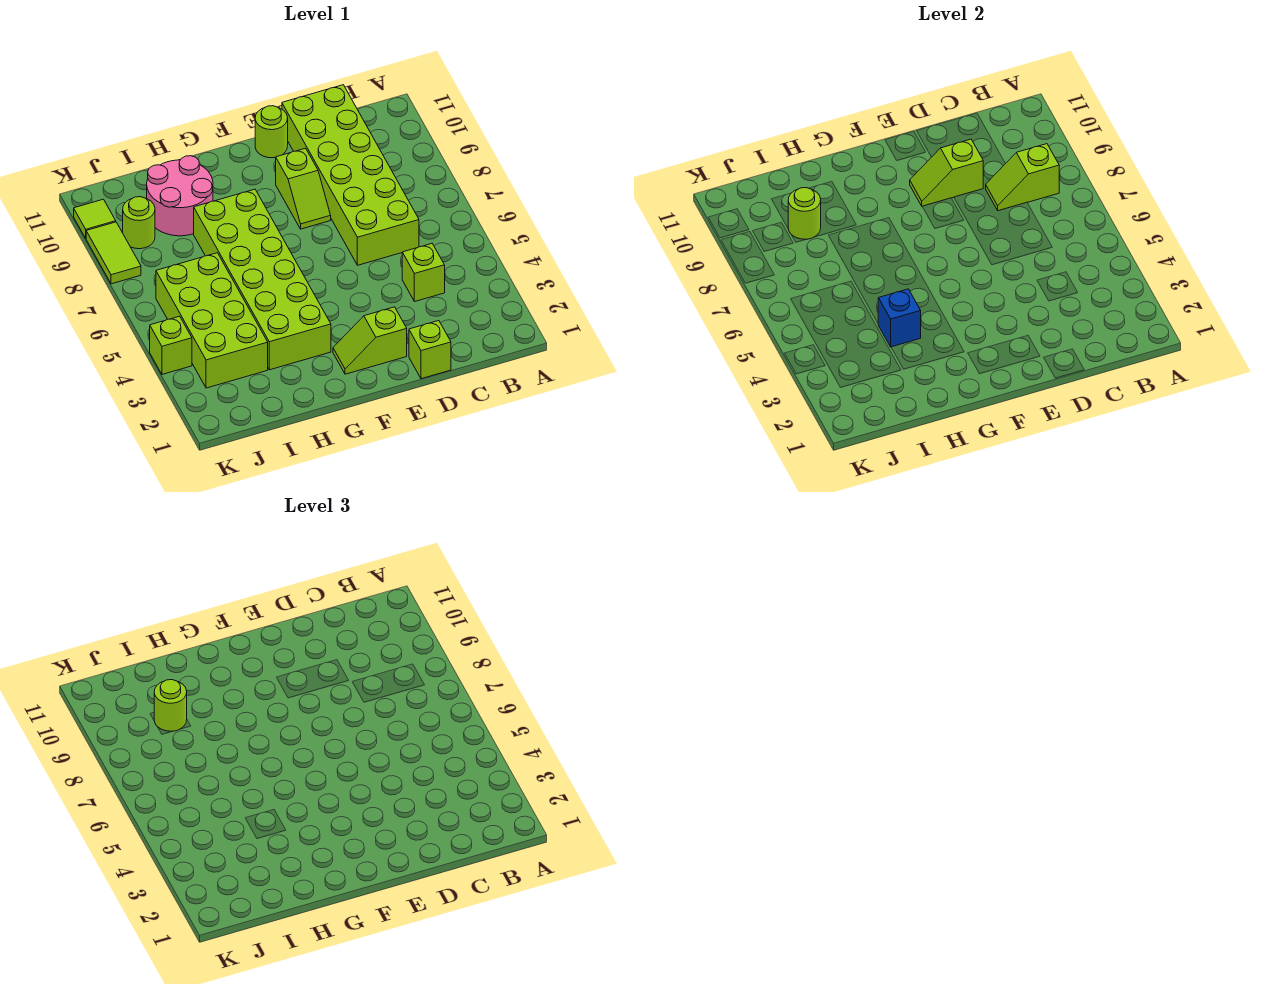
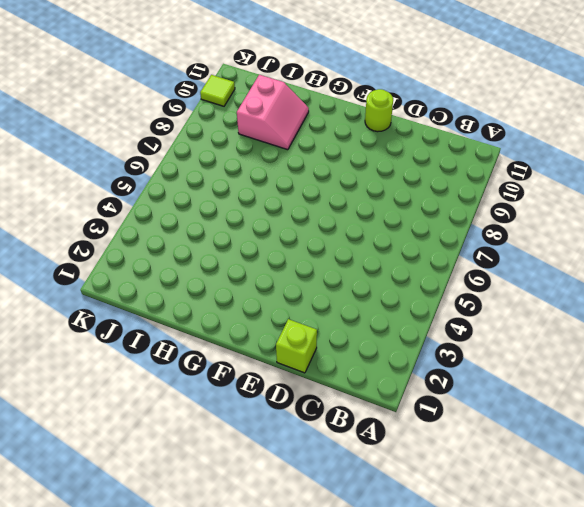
pink 2x2 slope [237,75,309,150] -> pink 2x2 round brick [147,156,213,236]
none -> lime 1x1 brick [402,244,445,302]
none -> lime 2x6 brick [282,85,419,265]
none -> lime 1x2 slope [333,307,407,374]

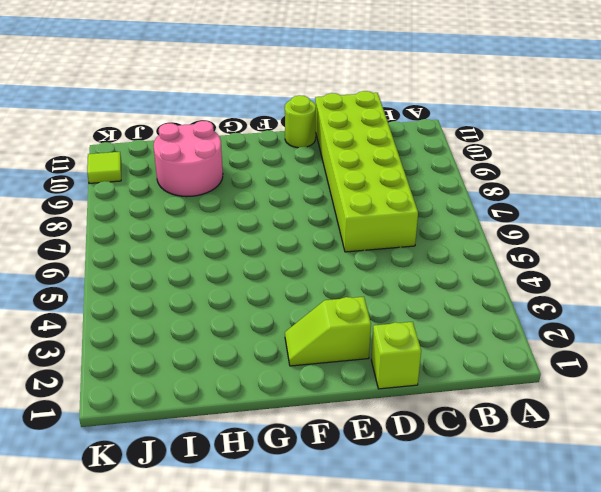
none -> lime 1x1 brick [402,244,445,302]
none -> lime 1x2 slope [276,148,331,229]
none -> lime 2x6 brick [194,189,331,370]

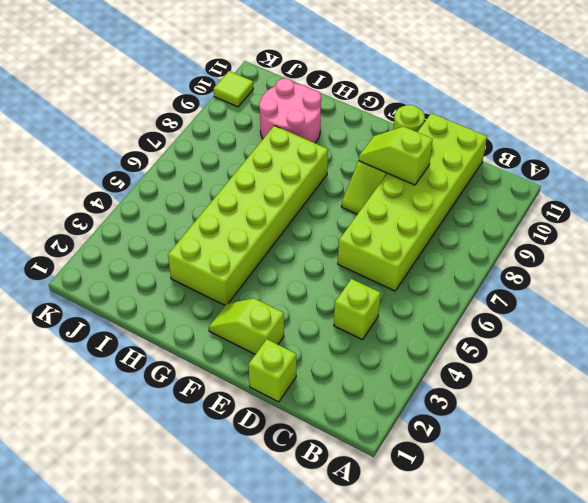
none -> lime 2x4 brick [156,253,268,388]
none -> lime 1x1 round brick [123,197,155,249]
none -> lime 1x1 brick [150,316,192,374]

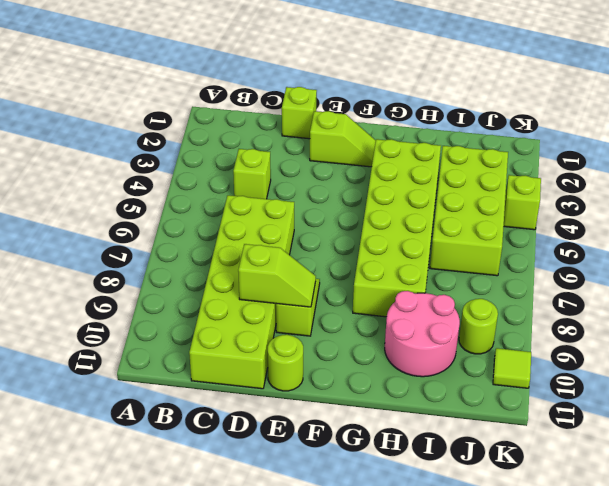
none -> lime 1x2 tile [86,222,141,284]
none -> lime 1x2 slope [986,144,1059,211]
none -> blue 1x1 brick [878,289,921,347]

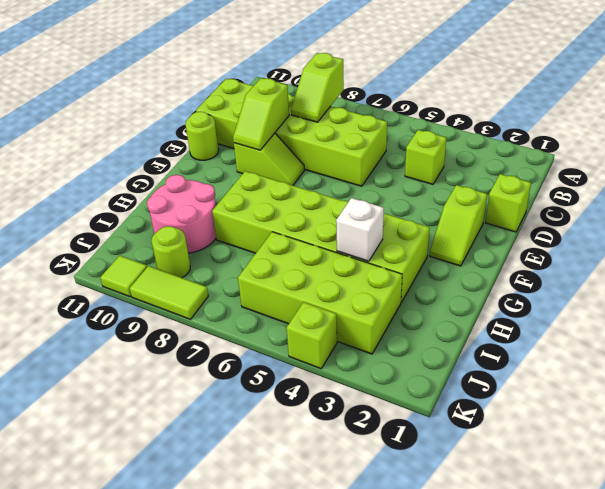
white 1x1 brick [336,198,384,261] -> blue 1x1 brick [878,289,921,347]
none -> lime 1x1 round brick [788,188,821,240]
none -> lime 1x1 round brick [154,680,187,732]

